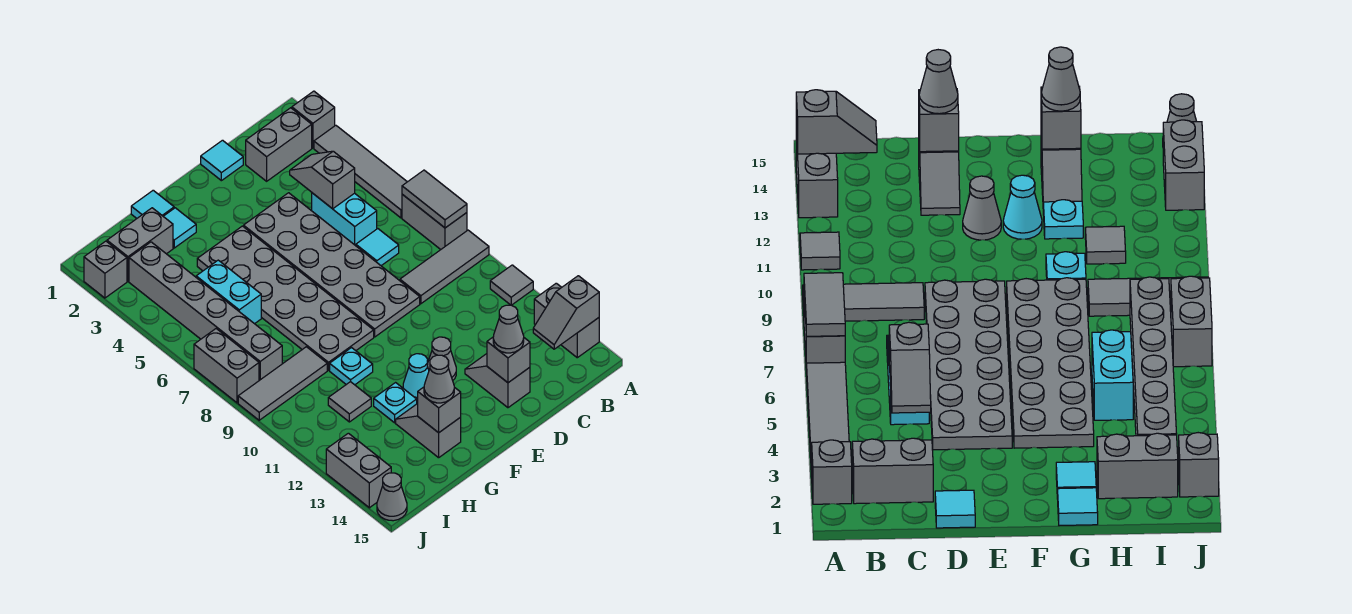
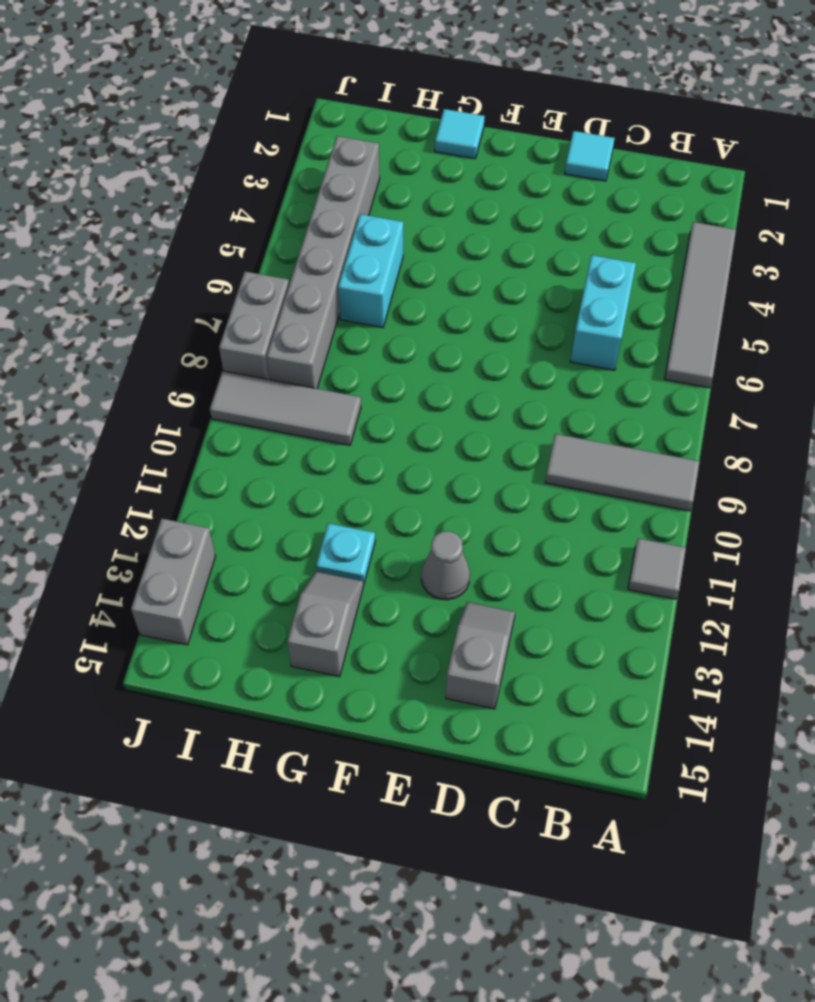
none -> grey 1x1 brick [292,91,335,148]
none -> grey 1x2 brick [402,194,467,249]
none -> grey 1x2 brick [534,283,599,358]
none -> grey 1x2 brick [246,108,312,181]

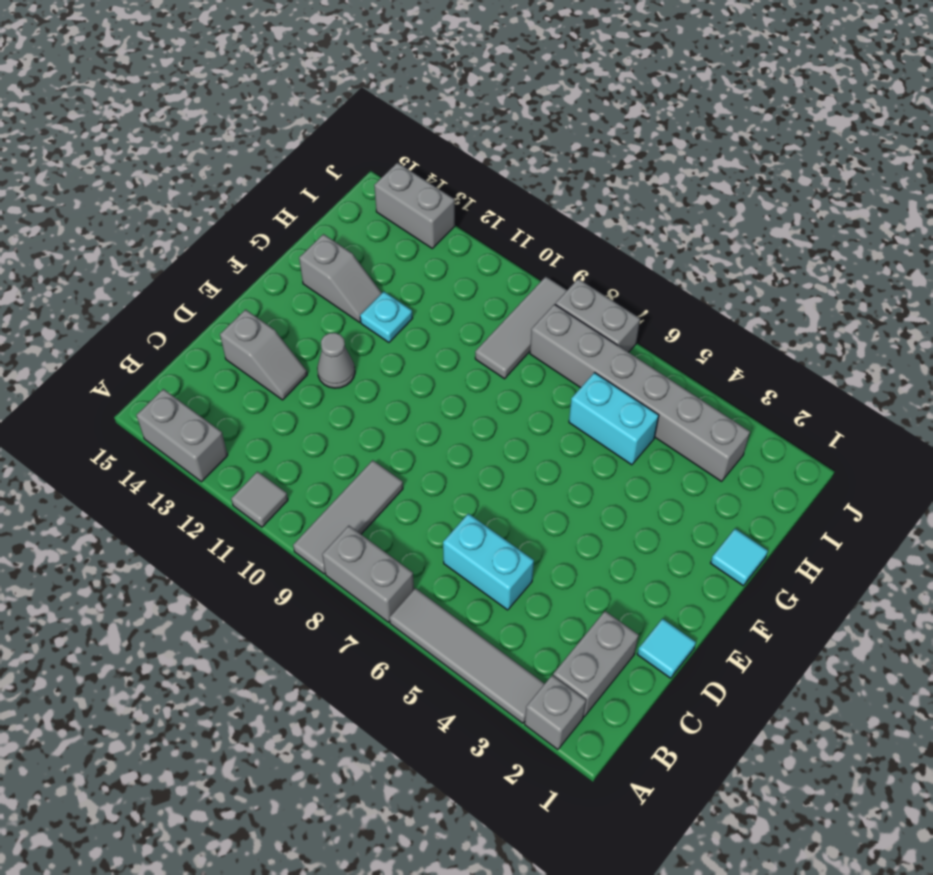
none -> cyan 1x1 tile [356,229,399,266]
none -> grey 2x6 plate [244,193,420,337]
none -> grey 2x6 plate [197,226,374,370]
none -> cyan 1x1 cone [403,354,429,401]

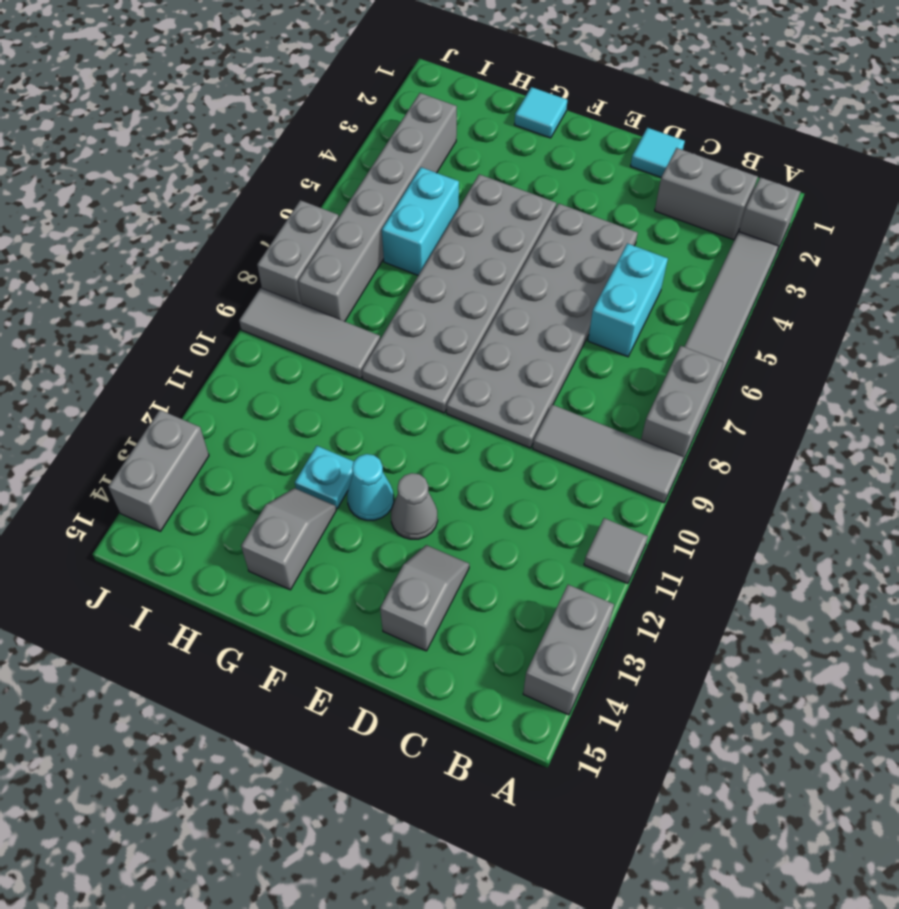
none -> cyan 1x1 tile [356,229,399,266]
none -> cyan 1x1 tile [163,208,196,248]
none -> cyan 1x1 plate [330,348,373,385]
none -> grey 1x2 brick [107,208,173,281]

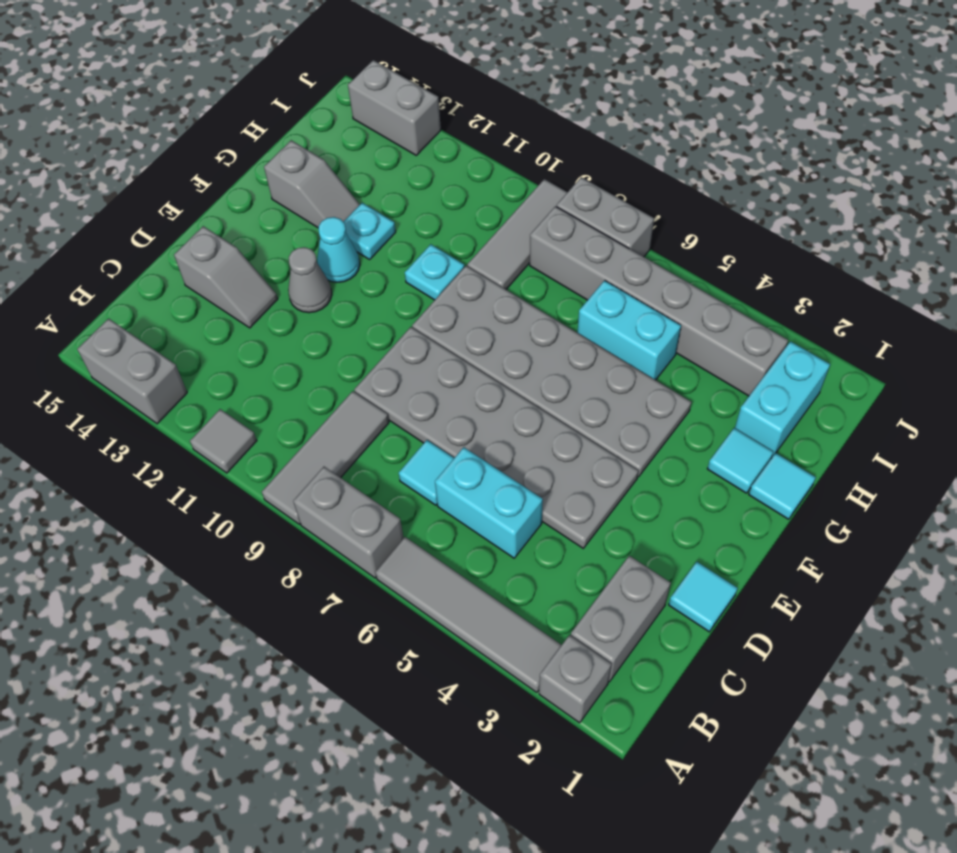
cyan 1x2 brick [735,341,830,457] -> grey 1x2 brick [107,208,173,281]
none -> grey 1x1 tile [328,382,371,422]
none -> grey 1x1 brick [84,241,127,298]
none -> grey 1x1 cone [377,473,407,521]
none -> grey 1x2 tile [402,170,467,228]

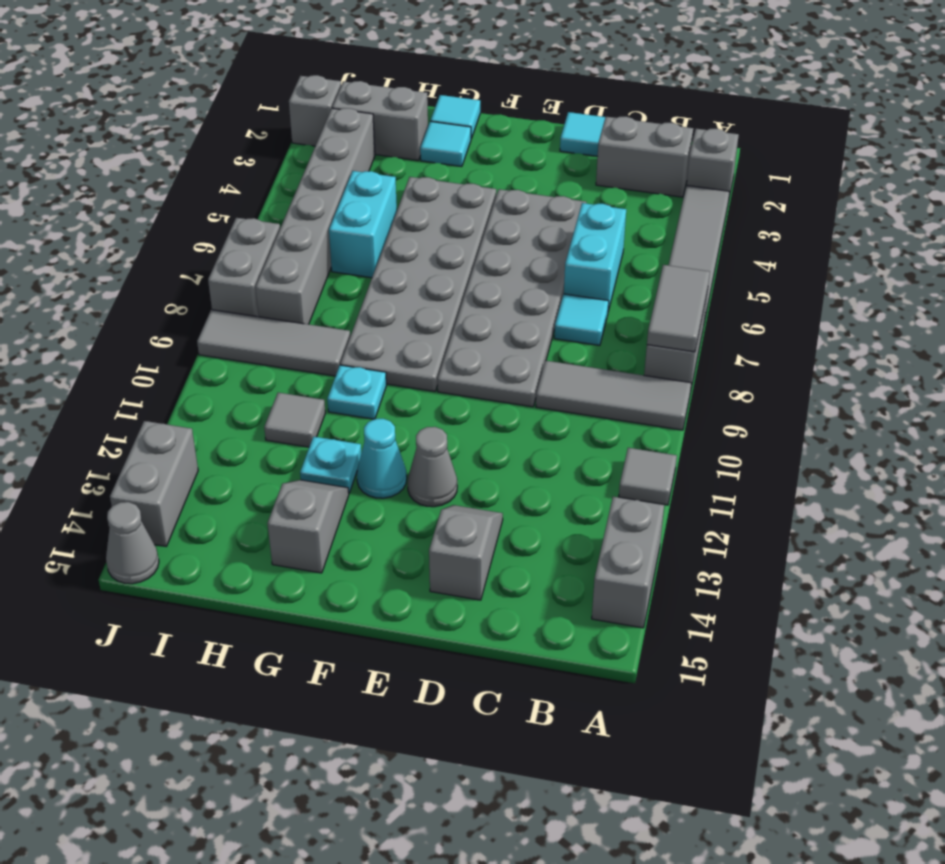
none -> grey 1x2 slope [533,276,599,349]
none -> grey 1x2 slope [290,151,355,209]
none -> grey 1x1 brick [487,337,530,383]
none -> grey 1x1 brick [418,387,461,433]

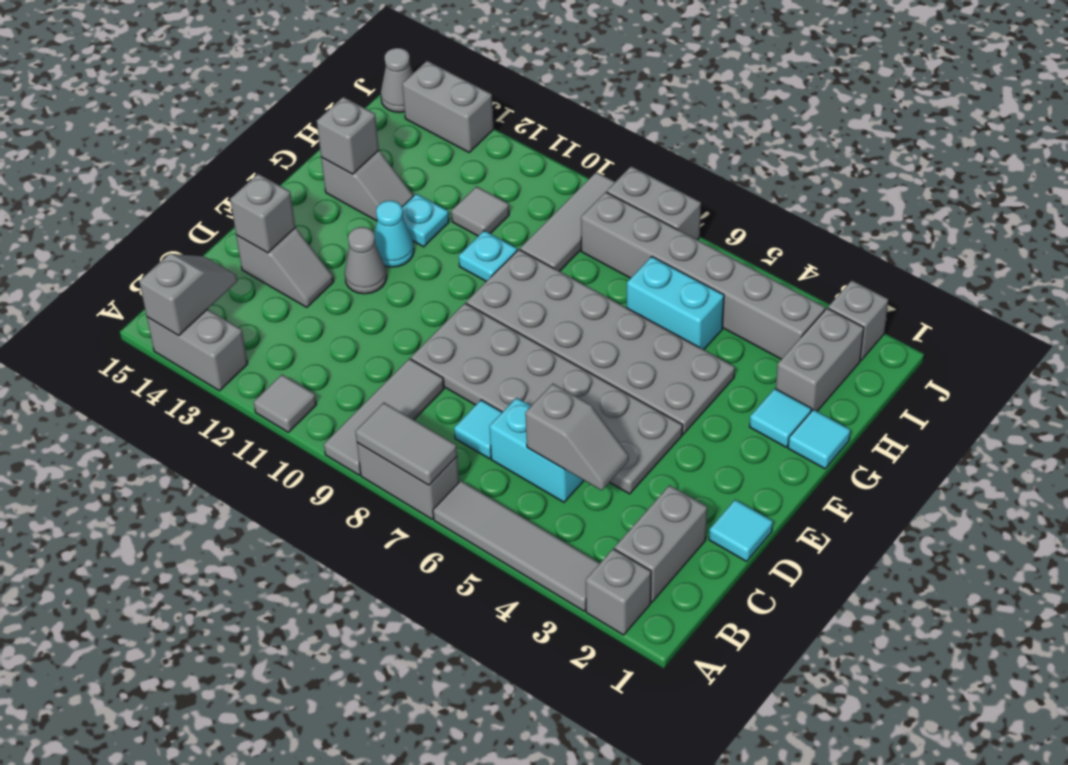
none -> grey 1x1 cone [493,305,524,353]
none -> grey 1x1 cone [424,355,454,403]

